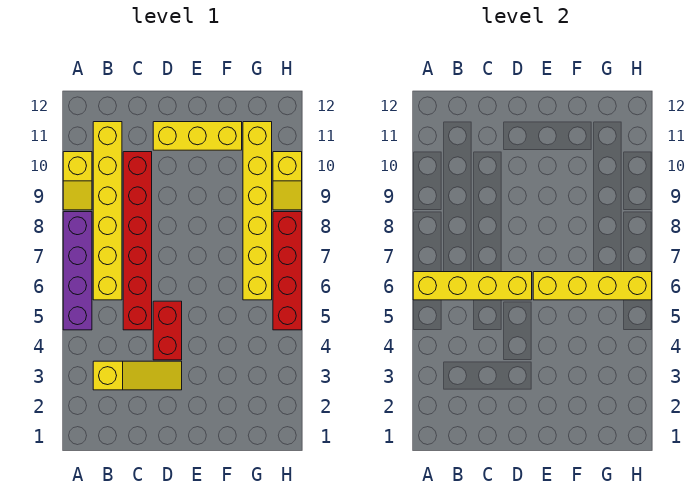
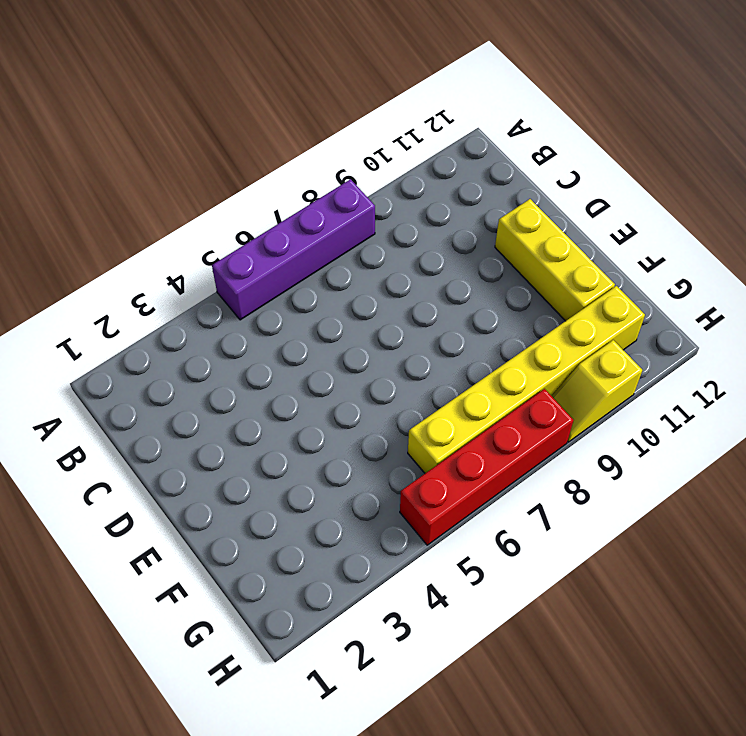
none -> yellow 1x2 slope [63,152,92,210]
none -> yellow 1x3 slope [93,361,182,390]
none -> yellow 1x6 brick [93,122,122,300]

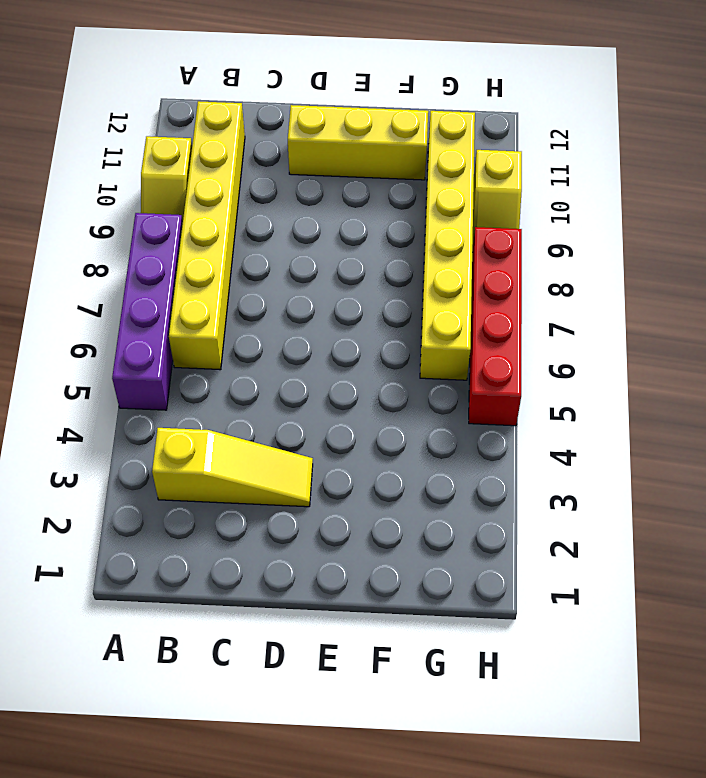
none -> red 1x6 brick [123,152,152,330]
none -> red 1x2 brick [153,301,182,360]
none -> yellow 1x4 brick [413,272,532,300]

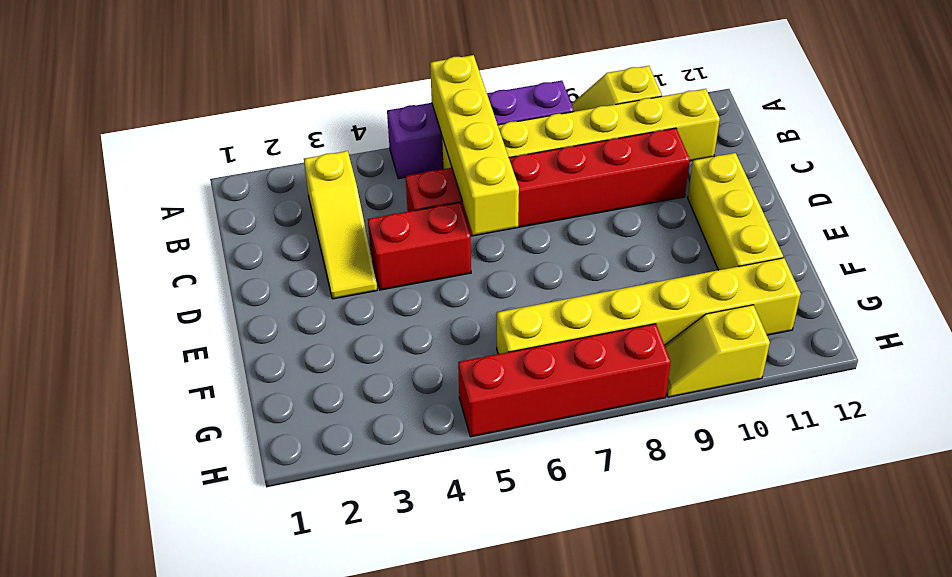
none -> yellow 1x4 brick [533,272,652,300]

